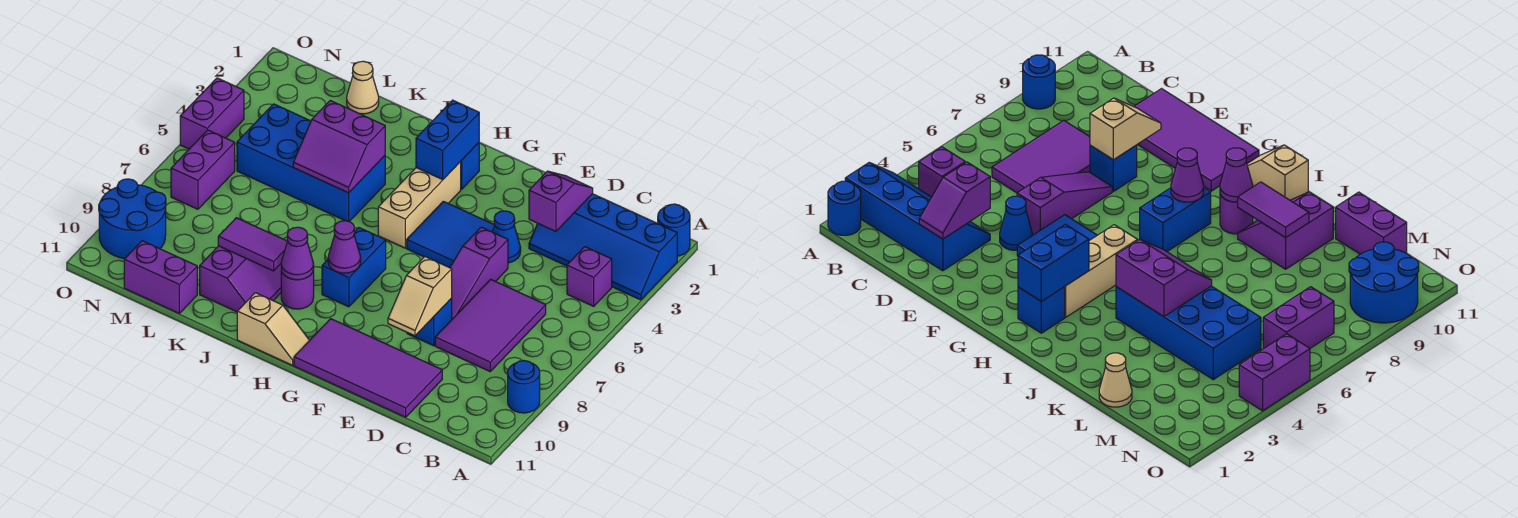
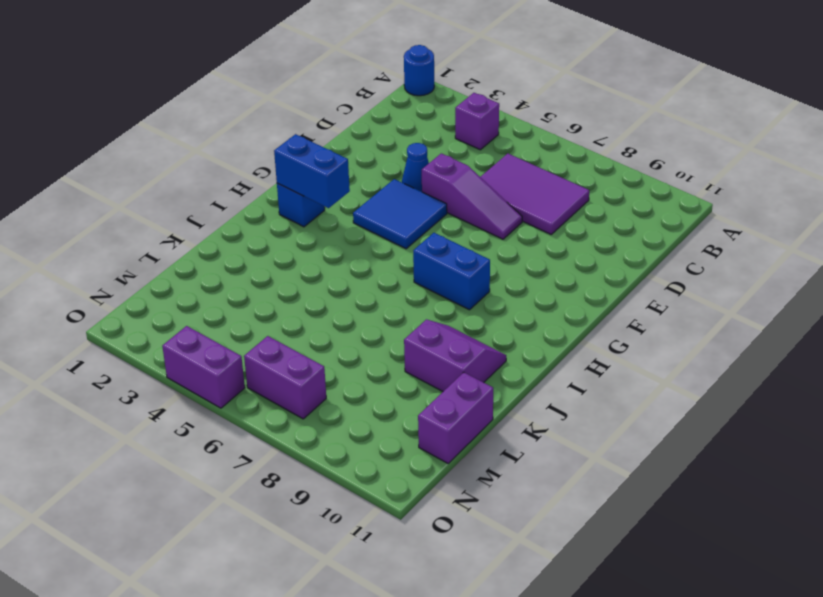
none -> blue 2x4 slope [529,194,677,300]
none -> blue 1x1 round brick [508,361,540,413]
none -> purple 2x4 tile [294,319,442,417]

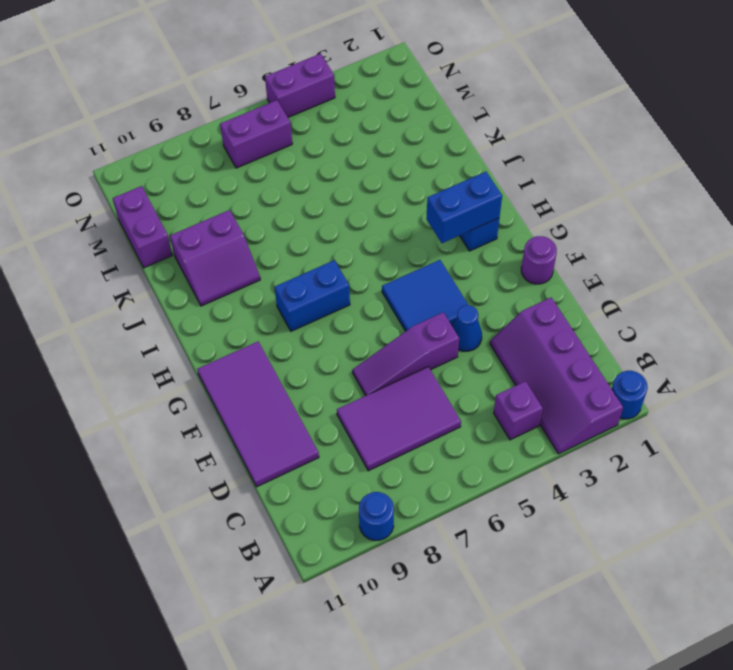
purple 2x4 slope [490,298,623,454] -> blue 2x4 slope [529,194,677,300]
purple 1x1 round brick [521,236,557,284] -> purple 1x1 round brick moved to [281,269,314,309]
none -> blue 1x1 brick [407,298,452,346]
none -> tan 1x3 brick [378,162,461,248]
none -> tan 1x2 slope [237,293,310,365]

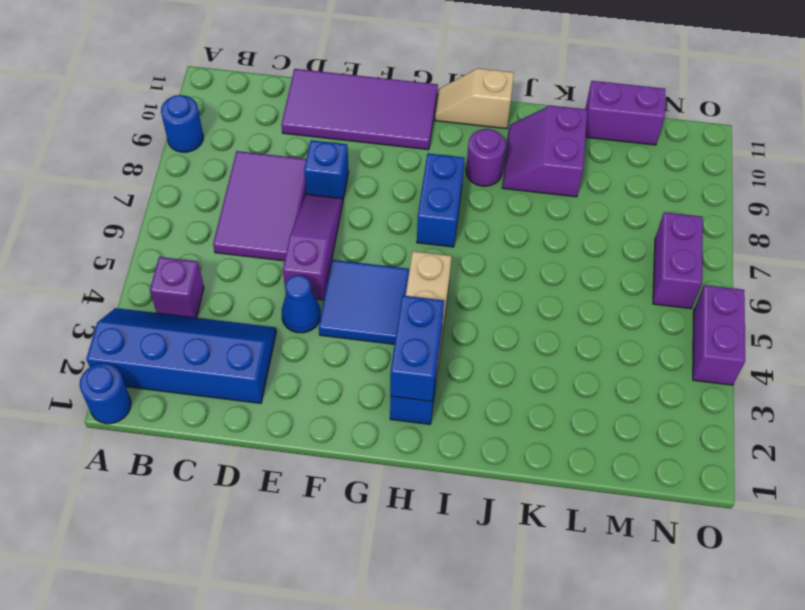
none -> blue 2x4 brick [237,104,385,222]
none -> tan 1x1 cone [347,61,379,114]
none -> blue 2x2 round brick [99,179,166,259]

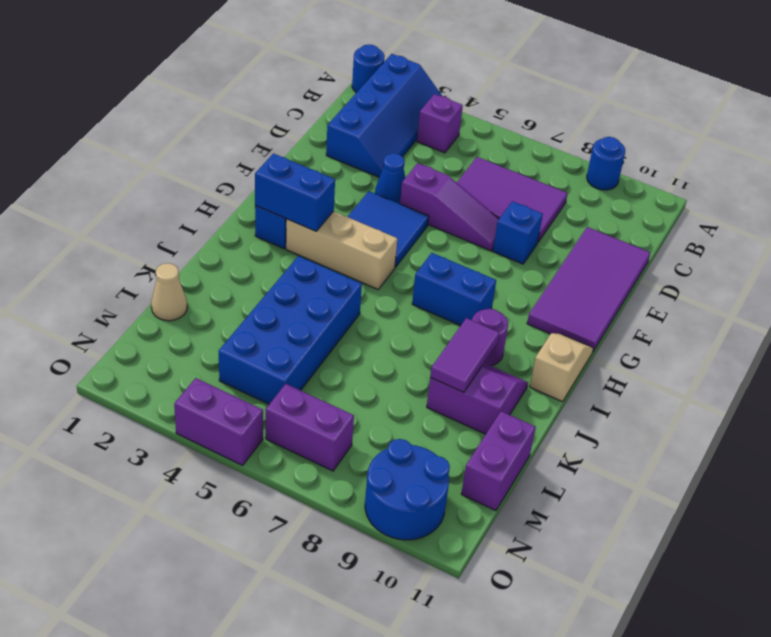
none -> purple 1x2 slope [529,171,593,231]
none -> tan 1x2 slope [388,257,452,336]
none -> purple 1x1 cone [328,221,361,273]

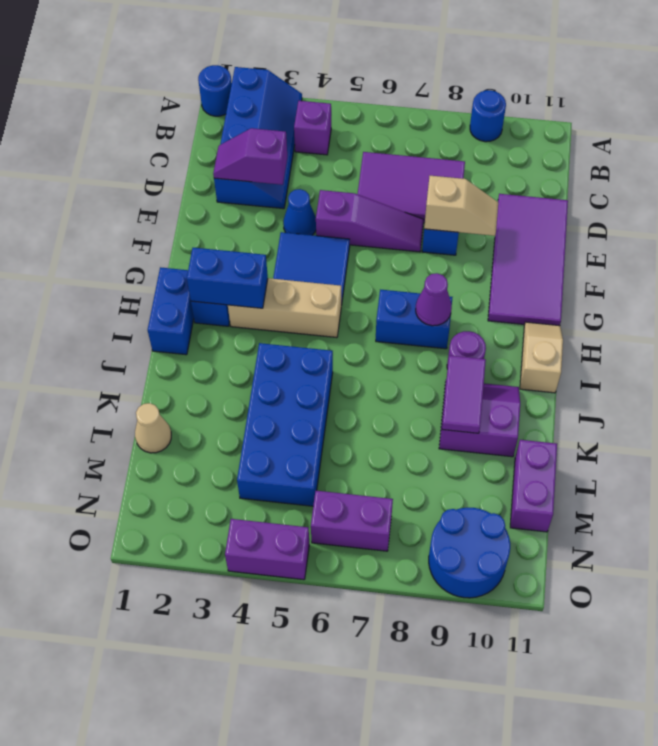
blue 1x2 brick [148,267,194,355] -> none
none -> purple 1x1 cone [281,227,314,280]
none -> purple 2x2 slope [293,100,385,193]

